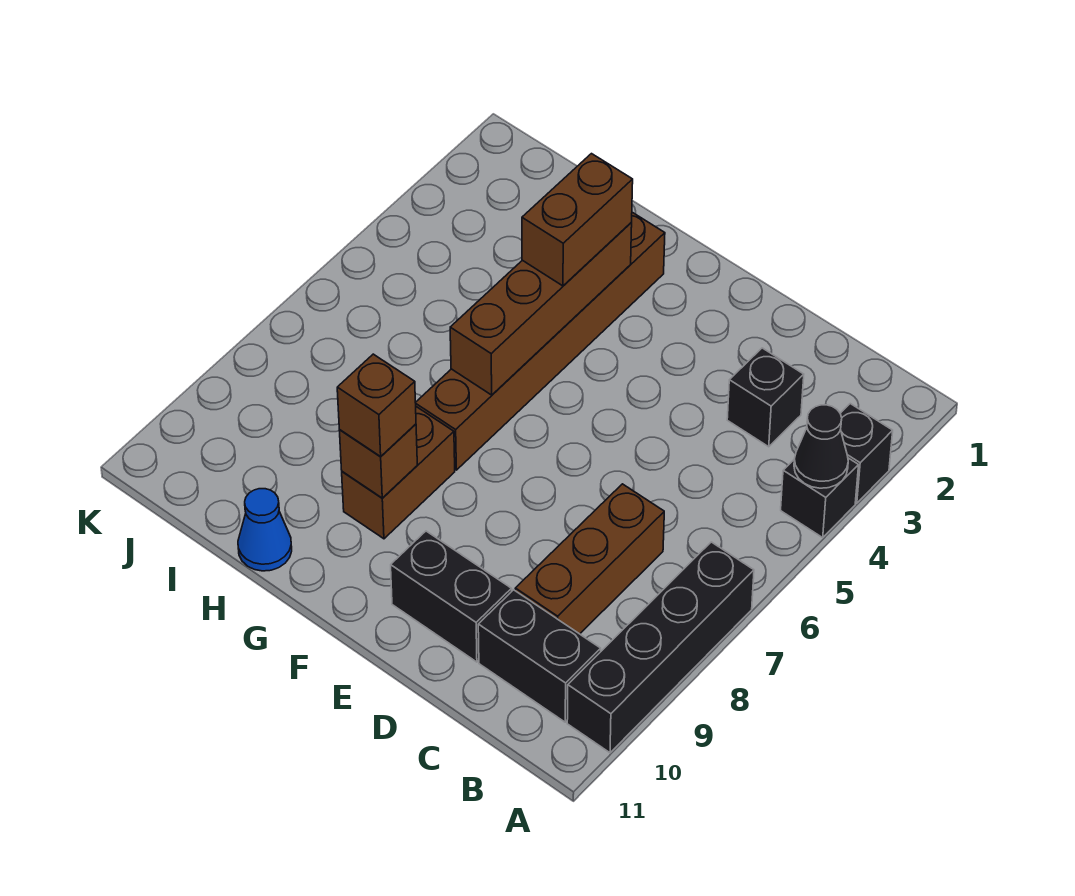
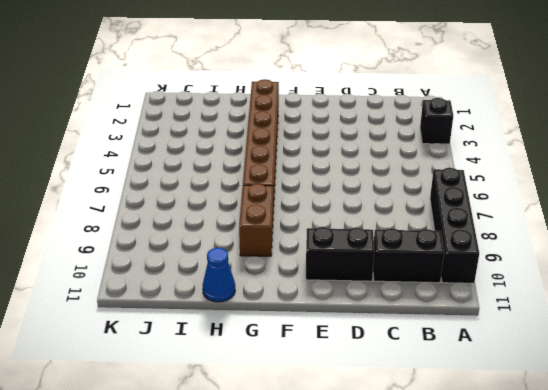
none -> black 1x1 brick [781,458,859,537]
none -> black 1x1 brick [727,348,804,447]
none -> brown 1x3 brick [515,484,664,634]

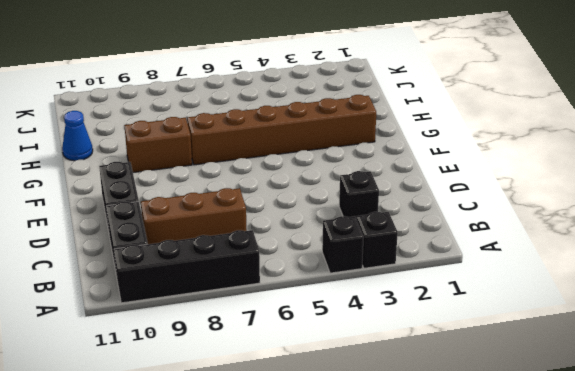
none -> black 1x1 cone [794,405,848,488]
none -> brown 1x4 brick [450,223,632,395]
none -> brown 1x1 brick [339,424,417,498]

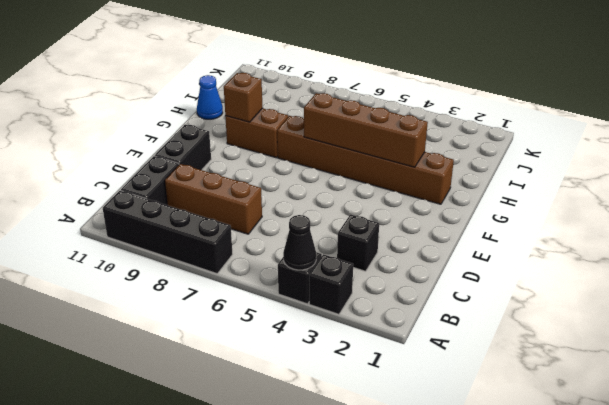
none -> brown 1x2 brick [522,154,633,286]
none -> brown 1x1 brick [337,354,416,456]

